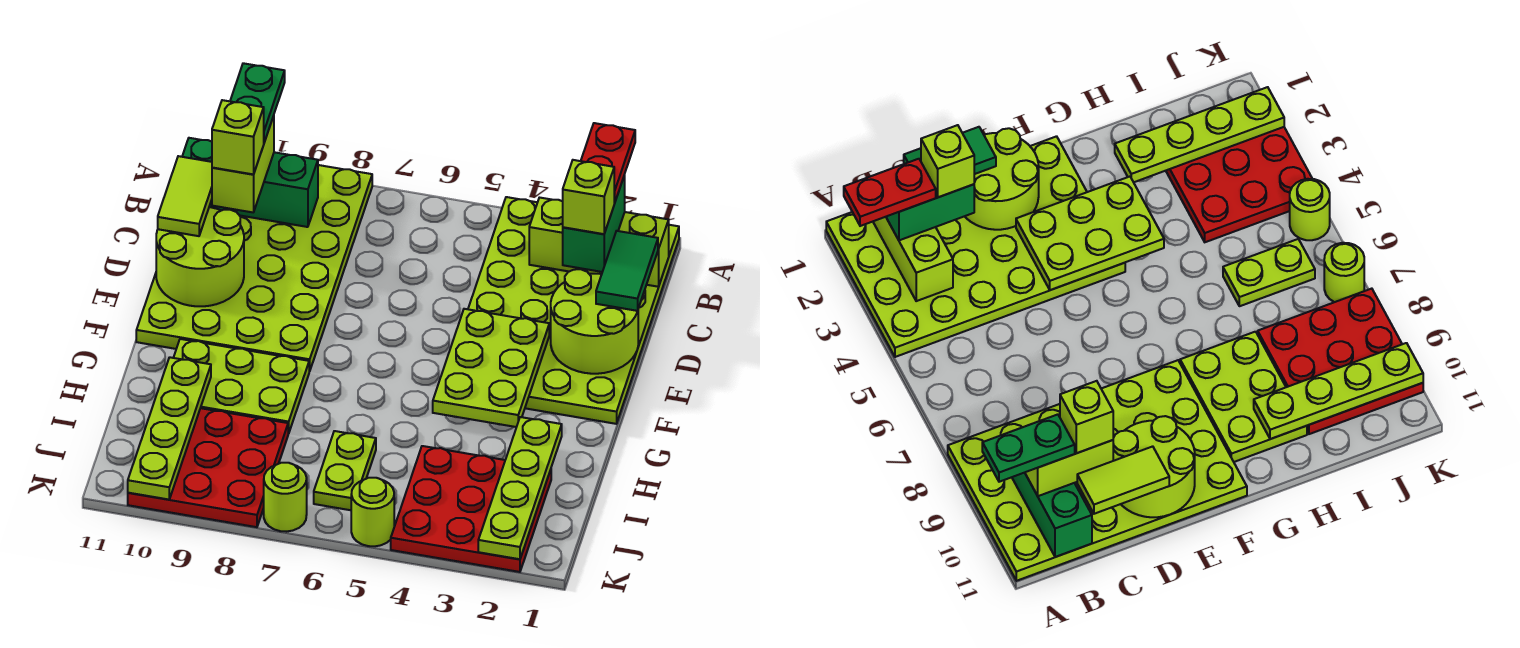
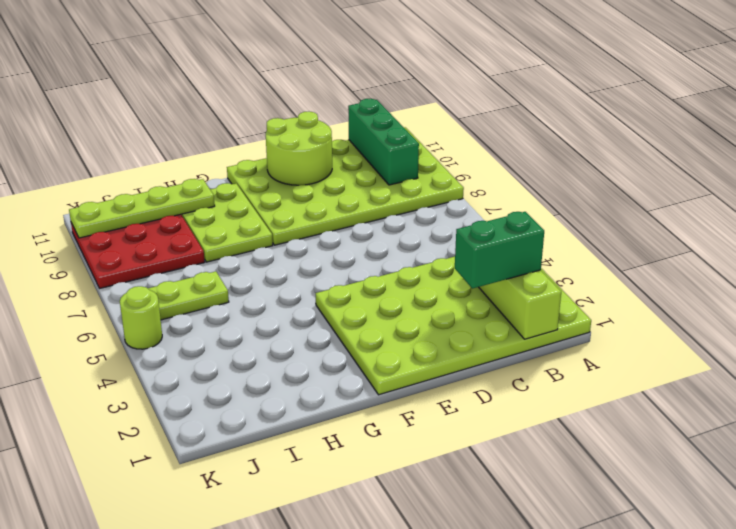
none -> red 3x3 plate [391,446,551,572]
none -> lime 1x1 round brick [264,463,307,532]
none -> lime 2x2 round brick [551,269,638,374]

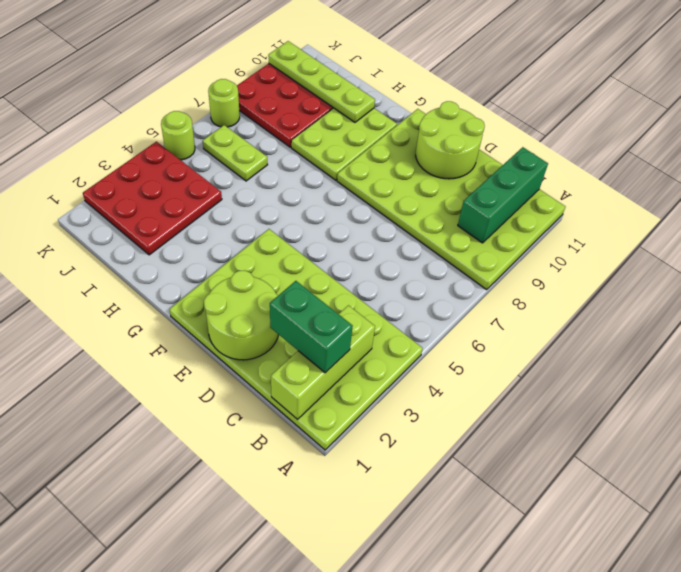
none -> lime 2x3 plate [433,309,549,427]
none -> lime 1x4 plate [478,417,562,559]
none -> lime 1x2 brick [212,116,274,212]

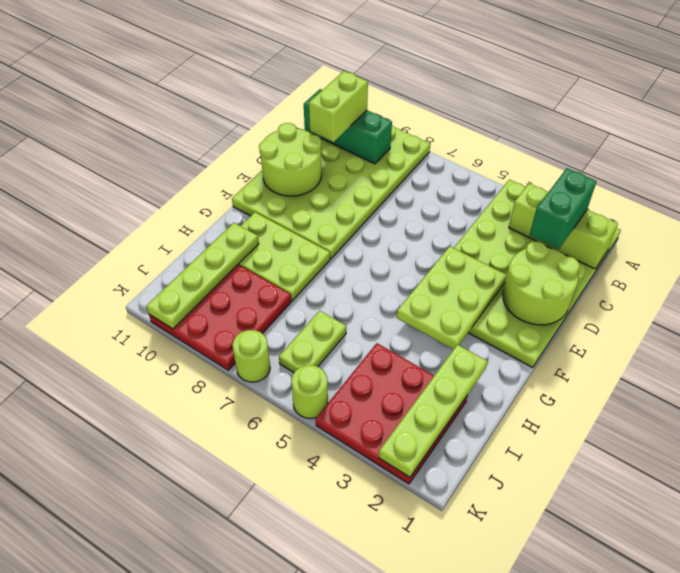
none -> green 1x2 tile [596,231,658,311]
none -> lime 1x2 tile [158,156,212,236]
none -> red 1x2 plate [581,123,635,203]

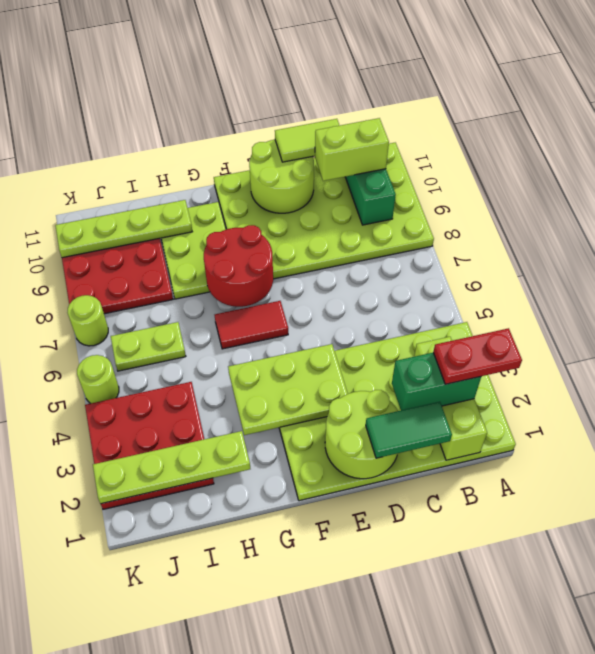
red 1x2 tile [215,301,288,349] -> none
red 2x2 round brick [204,225,273,307] -> none
none -> green 1x2 plate [230,63,285,142]
none -> lime 1x1 brick [563,160,614,234]
none -> lime 1x1 brick [212,100,264,175]

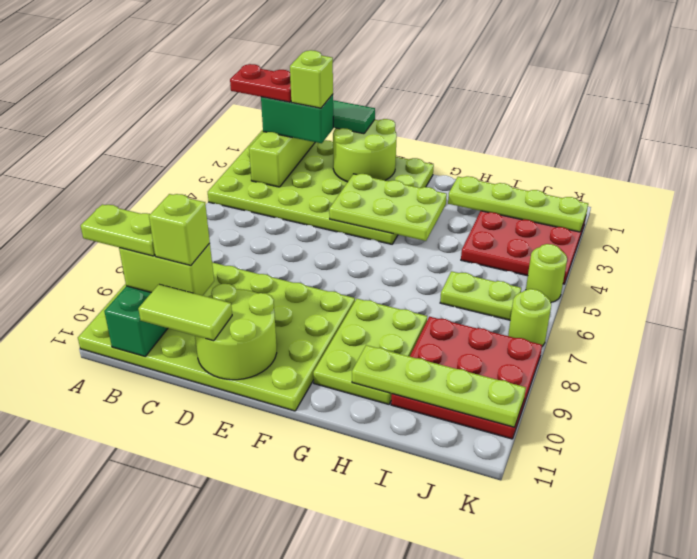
lime 1x2 plate [81,204,155,256] -> green 1x2 plate [230,63,285,142]

